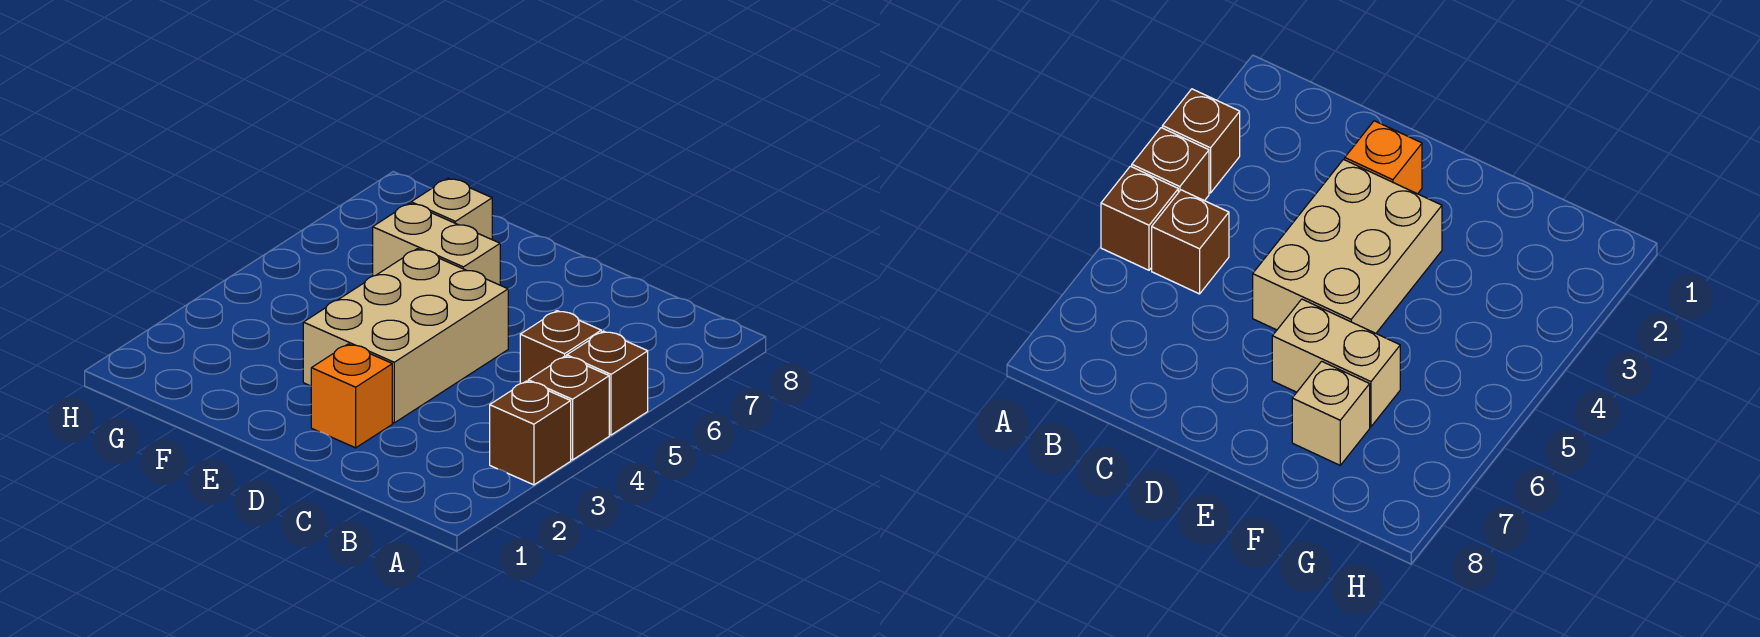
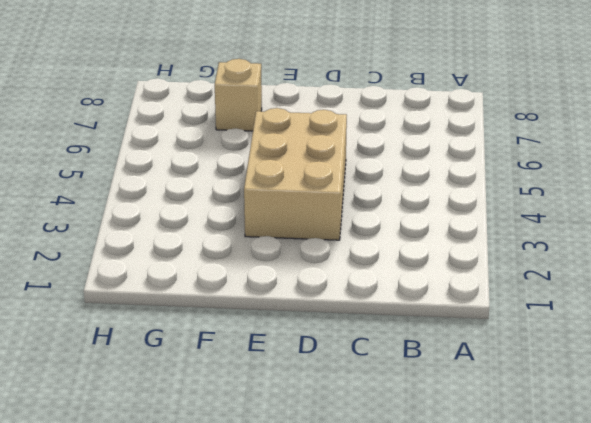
none -> brown 1x1 brick [490,381,571,485]
none -> brown 1x1 brick [528,356,609,460]

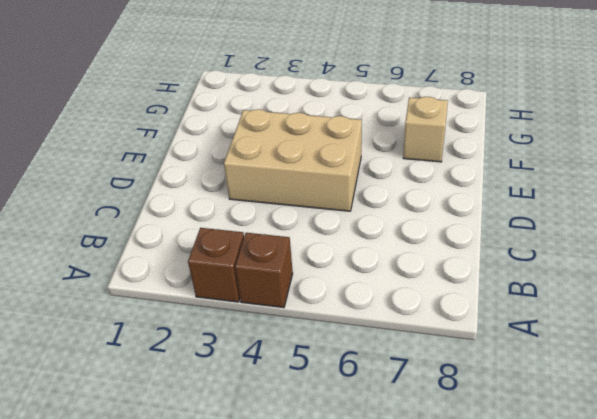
none -> brown 1x1 brick [567,331,648,435]
none -> brown 1x1 brick [520,311,601,384]

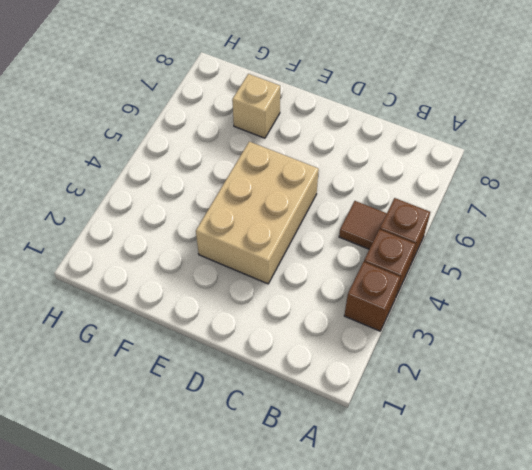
brown 1x1 tile [339,201,387,249] -> brown 1x1 brick [520,311,601,384]
none -> orange 1x1 brick [311,344,392,448]
none -> tan 1x2 brick [373,203,500,285]

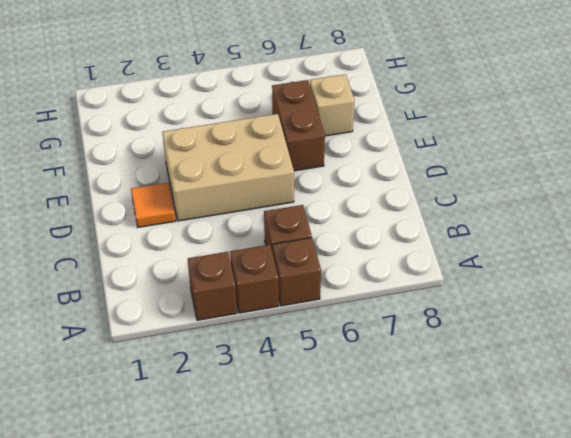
orange 1x1 tile [131,183,175,227] -> orange 1x1 brick [311,344,392,448]
brown 1x2 brick [272,80,325,171] -> tan 1x2 brick [373,203,500,285]

